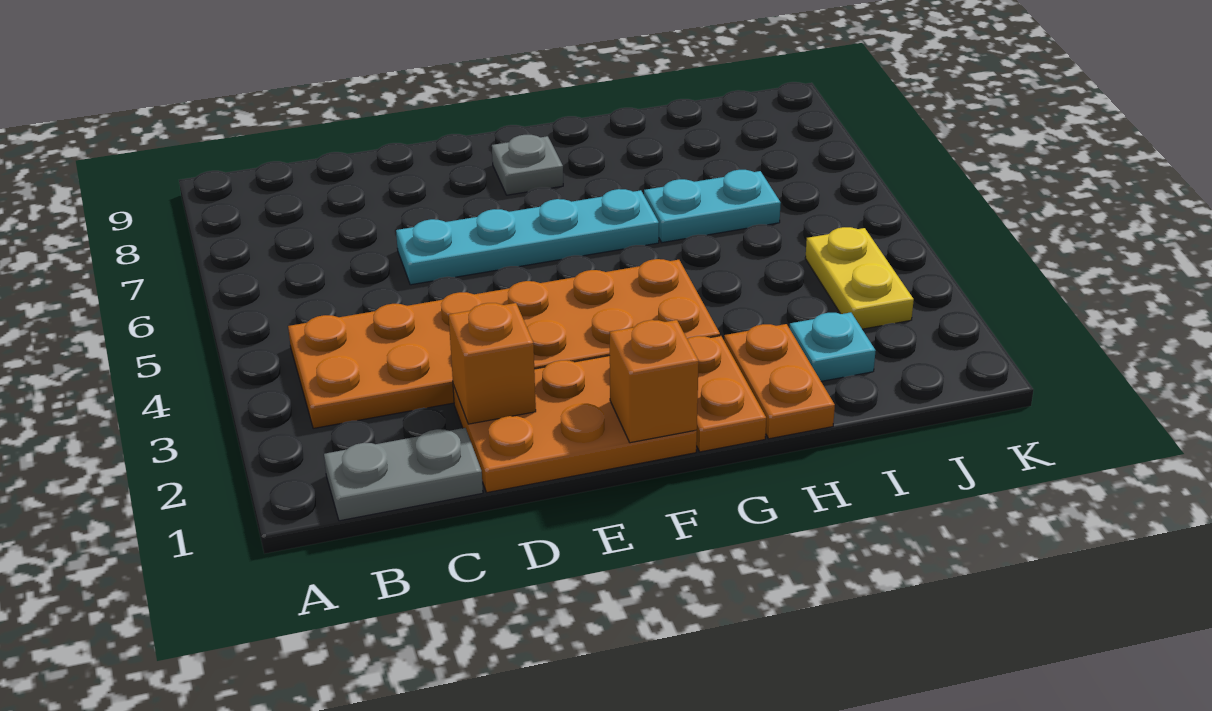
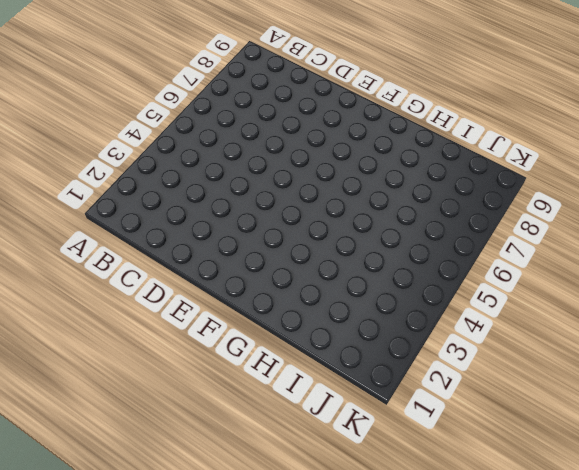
none -> grey 1x2 plate [324,428,483,521]
none -> orange 2x6 plate [288,259,720,428]
none -> orange 2x3 plate [453,356,697,493]

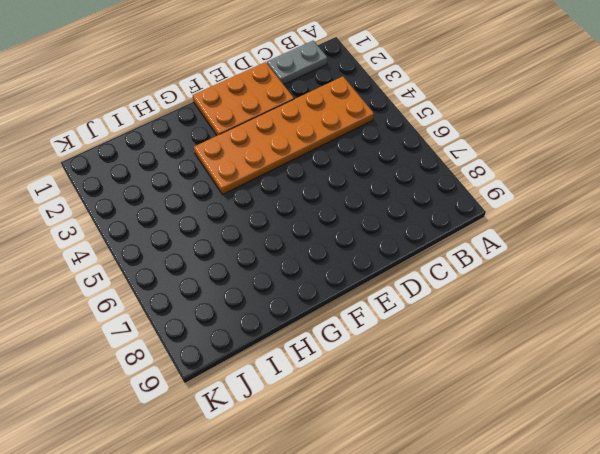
none -> cyan 1x4 plate [396,189,659,285]
none -> grey 1x1 plate [492,135,563,195]
none -> orange 1x2 plate [687,336,766,452]

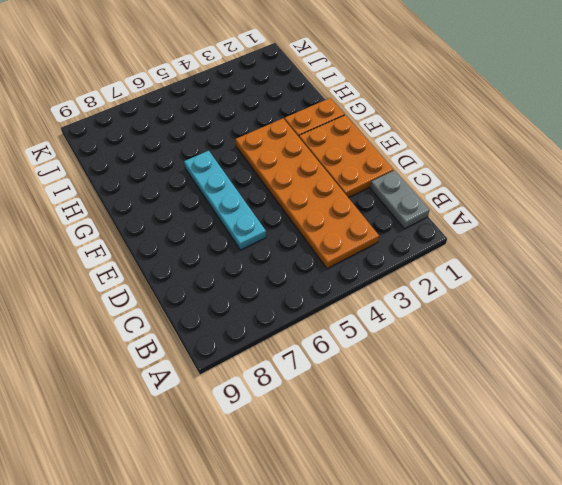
none -> grey 1x1 plate [492,135,563,195]
none -> orange 1x2 plate [724,324,835,439]
none -> cyan 1x2 plate [644,170,781,242]

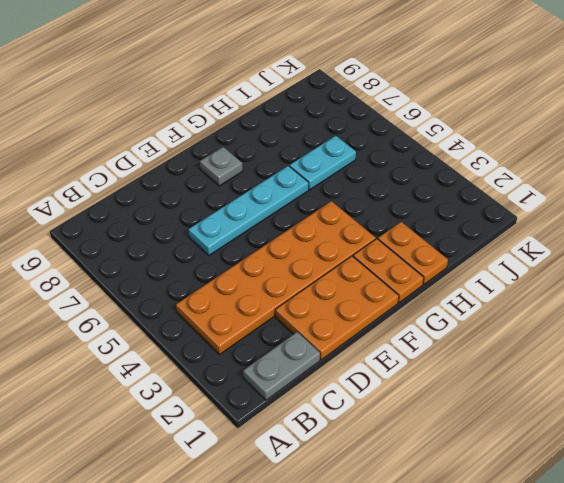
none -> cyan 1x1 plate [789,312,876,381]
none -> yellow 1x2 plate [805,227,914,329]
none -> orange 1x1 brick [449,303,536,424]

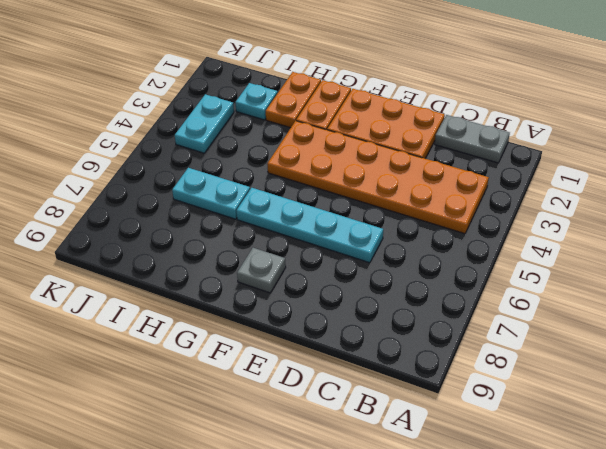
cyan 1x2 plate [175,94,234,153] -> yellow 1x2 plate [805,227,914,329]
none -> orange 1x1 brick [449,303,536,424]
none -> orange 1x1 brick [610,320,699,443]

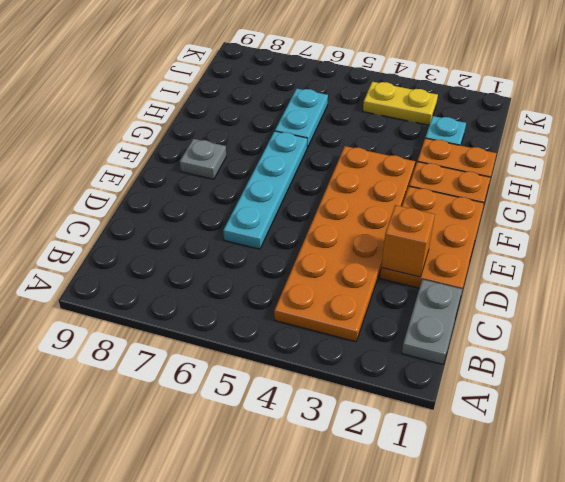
none -> orange 1x1 brick [610,320,699,443]

